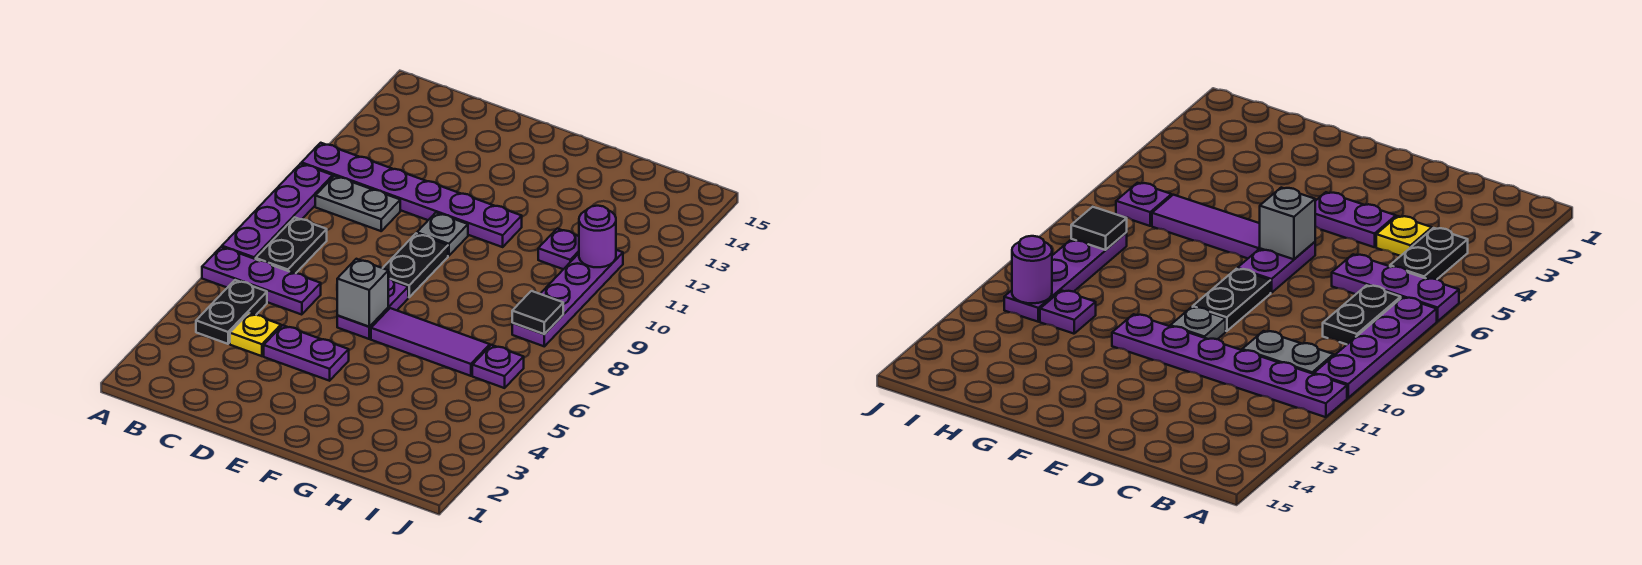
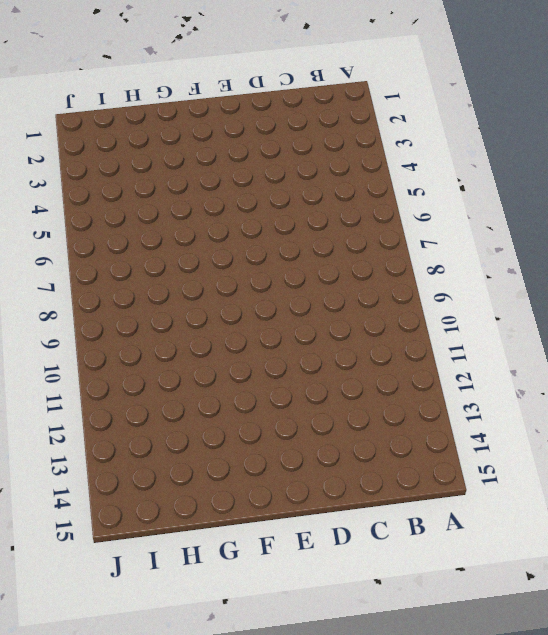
none -> purple 1x3 plate [202,247,321,315]
none -> purple 1x4 plate [222,164,333,259]
none -> purple 1x6 plate [302,143,522,247]

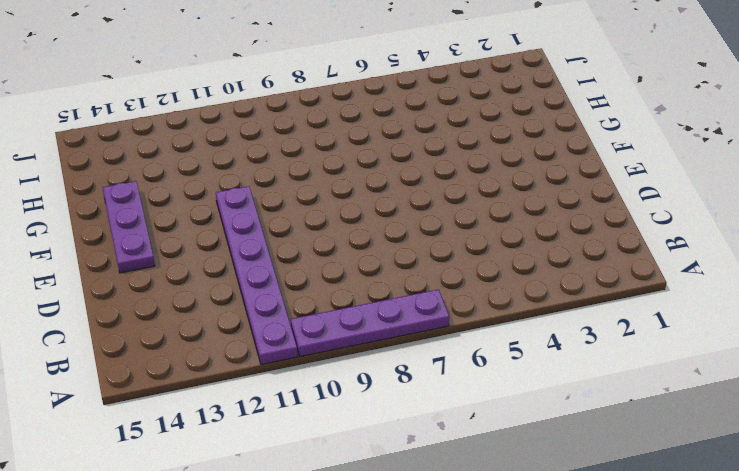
purple 1x3 plate [103,181,155,273] -> purple 1x3 plate moved to [202,247,321,315]
none -> black 1x2 plate [196,280,267,344]
none -> black 1x2 plate [256,217,327,273]
none -> grey 1x2 plate [315,176,400,231]

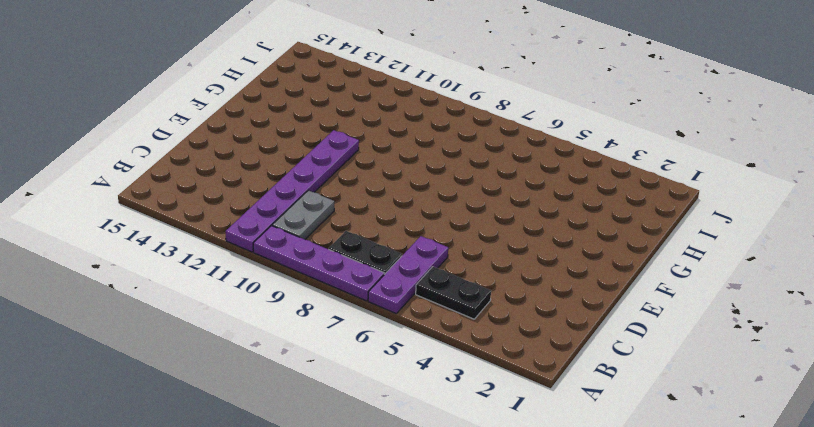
none -> yellow 1x1 plate [230,313,281,356]
none -> purple 1x2 plate [264,325,349,381]
none -> purple 1x2 plate [337,278,408,339]

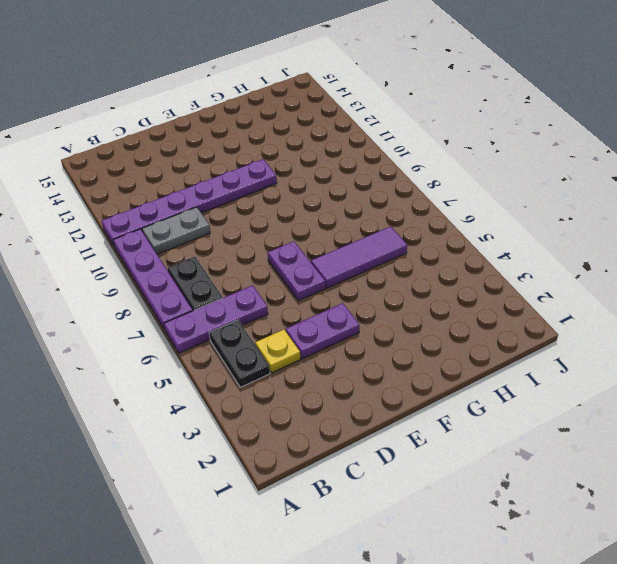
none -> black 1x2 plate [383,233,448,297]
none -> grey 1x1 plate [417,213,468,256]
none -> purple 1x1 plate [538,228,579,269]

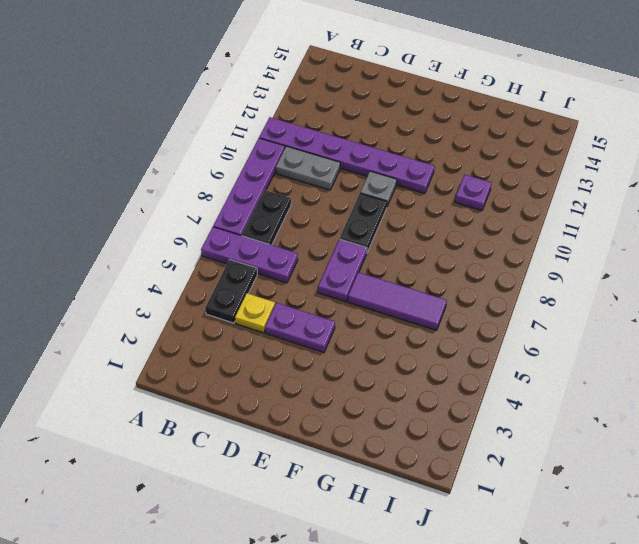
none -> purple 1x1 plate [472,345,524,388]
none -> purple 1x4 plate [512,250,623,346]
none -> grey 1x1 brick [337,259,388,327]

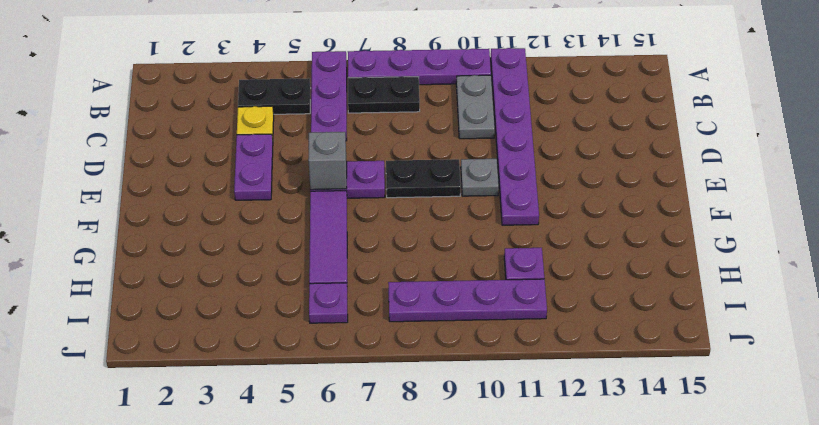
none -> black 1x1 tile [512,291,563,334]
none -> purple 1x1 round brick [579,206,616,267]

